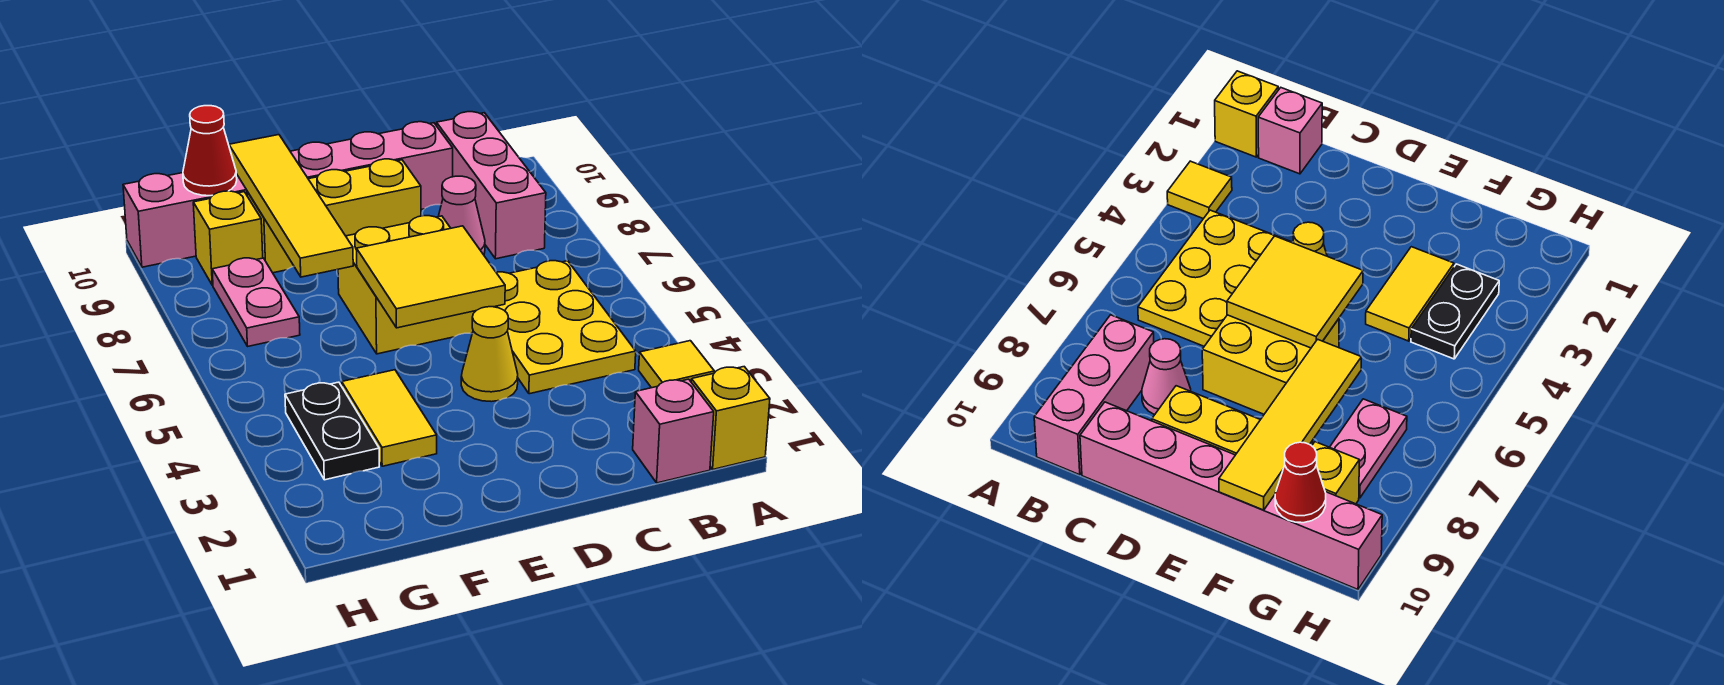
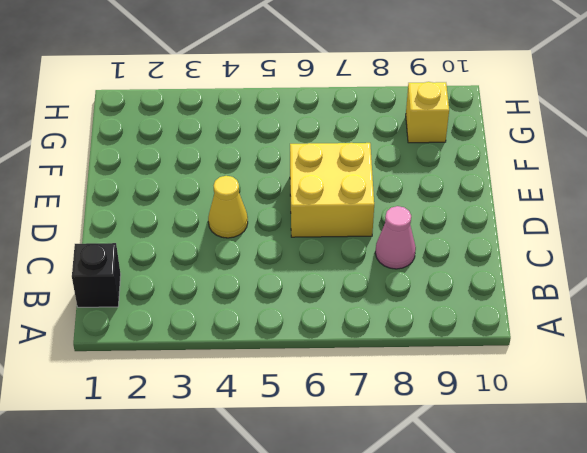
black 1x1 brick [72,243,121,307] -> pink 1x1 brick [633,379,714,483]
none -> yellow 1x1 brick [691,367,770,469]
none -> yellow 1x1 tile [639,341,714,388]
none -> yellow 2x3 plate [495,261,636,394]

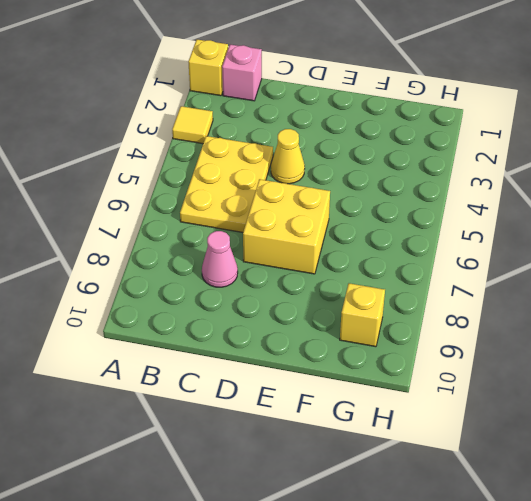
none -> pink 1x3 brick [437,112,546,259]
none -> pink 1x6 brick [123,122,453,267]
none -> yellow 1x3 brick [247,159,421,273]

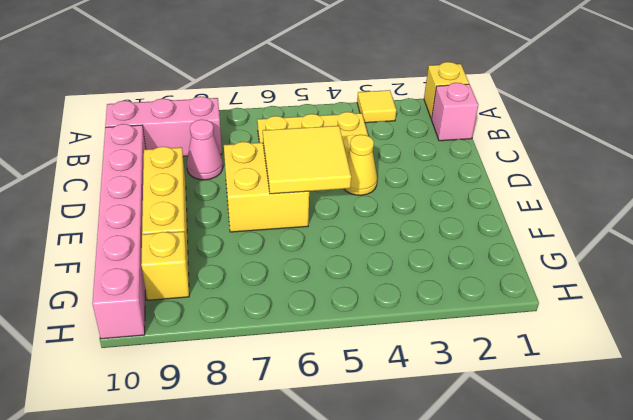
none -> yellow 1x2 tile [342,370,437,466]
none -> black 1x2 plate [285,382,379,480]
none -> pink 1x2 plate [212,258,300,346]

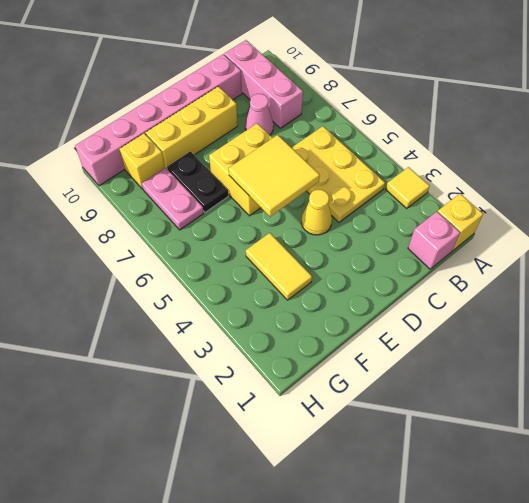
black 1x2 plate [167,151,228,212] -> black 1x2 plate moved to [285,382,379,480]
none -> yellow 1x4 tile [229,135,353,277]
none -> red 1x1 cone [183,106,237,196]

